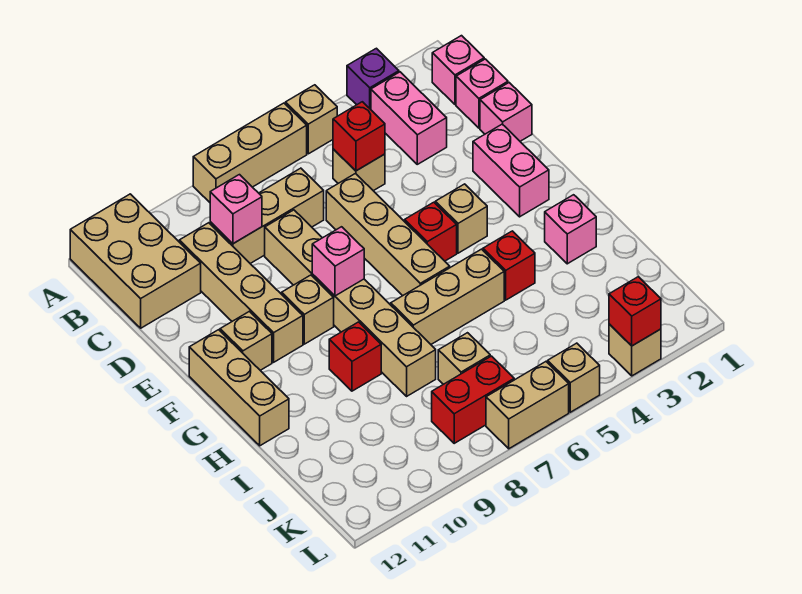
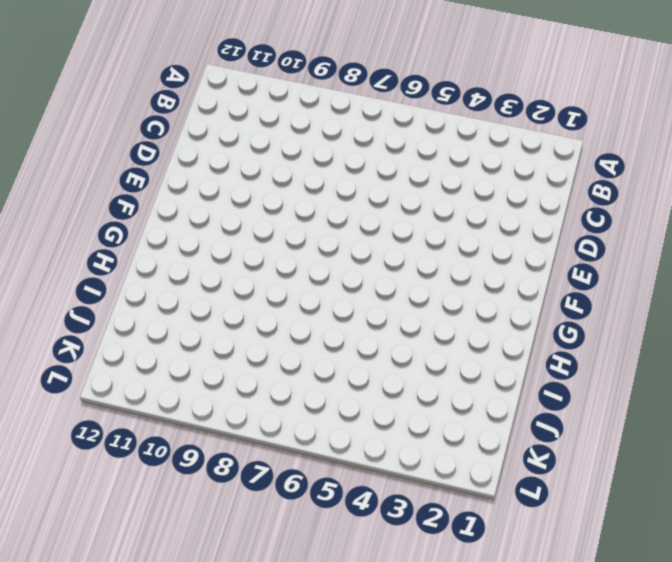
none -> purple 1x1 brick [347,48,399,109]
none -> tan 1x1 brick [286,85,337,154]
none -> tan 1x3 brick [193,103,307,202]
none -> tan 2x3 brick [70,194,201,328]

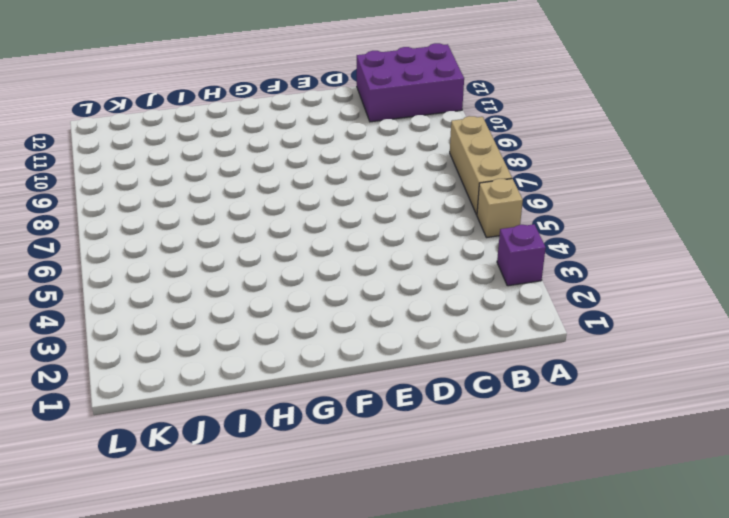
purple 2x3 brick [357,43,464,122] -> tan 2x3 brick [70,194,201,328]
none -> pink 1x1 brick [432,36,484,105]
none -> pink 1x2 brick [371,72,447,164]
none -> pink 1x1 brick [456,59,508,128]
none -> tan 1x1 brick [333,149,385,191]

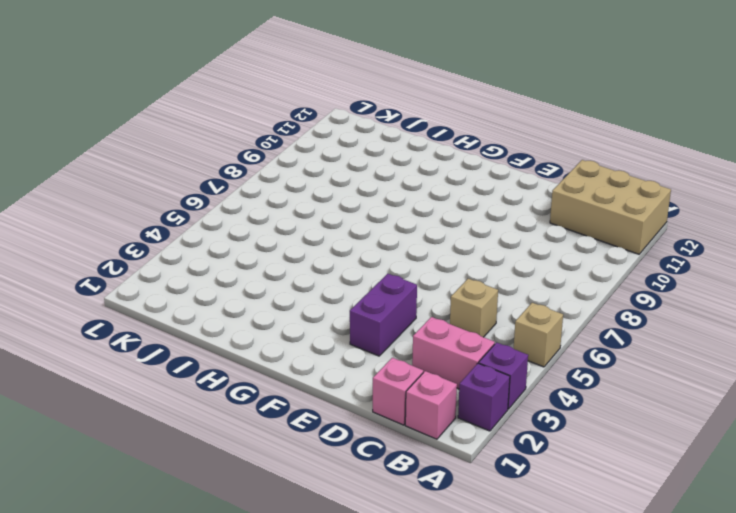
purple 1x1 brick [458,363,510,431] -> none
purple 1x2 brick [350,274,417,356] -> none
none -> tan 1x3 brick [193,103,307,202]
none -> tan 1x3 brick [210,168,324,264]
none -> tan 1x4 brick [179,223,303,362]
none -> pink 1x1 brick [480,83,532,141]

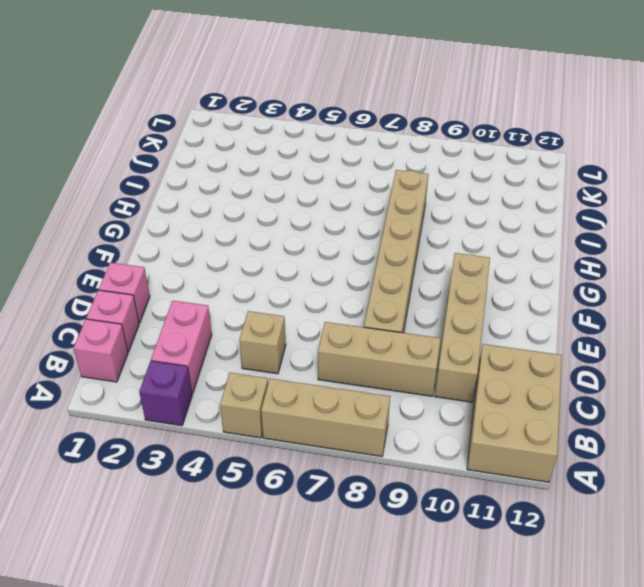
none -> tan 1x4 brick [326,174,450,296]
none -> pink 1x2 brick [473,124,549,217]
none -> tan 1x1 brick [435,184,487,253]
none -> red 1x1 brick [405,202,457,261]

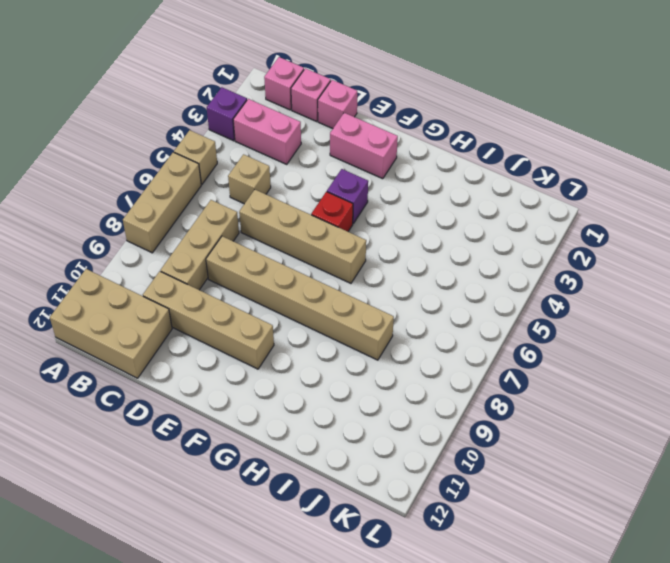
purple 1x1 brick [327,169,368,223] -> tan 1x1 brick [435,184,487,253]
none -> tan 1x1 brick [282,275,334,344]
none -> tan 1x1 brick [220,311,272,370]
none -> tan 1x3 brick [189,330,289,446]
none -> pink 1x1 brick [545,195,596,264]

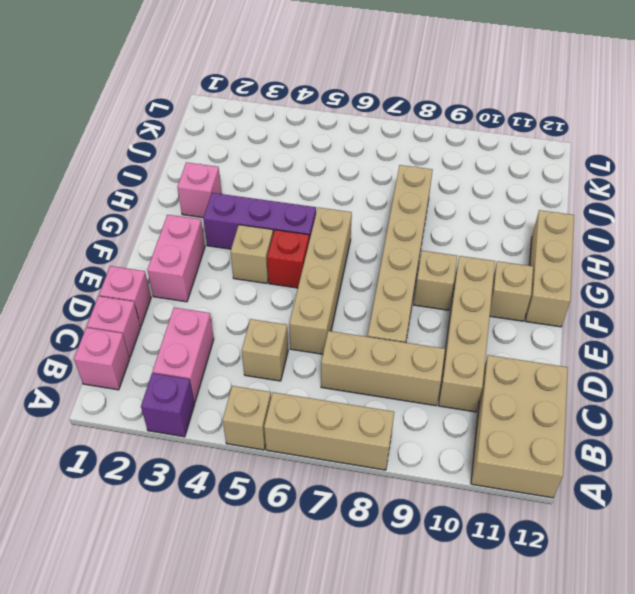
purple 1x3 brick [203,193,316,249] -> none
none -> red 1x1 brick [483,231,535,300]
none -> tan 1x3 brick [391,249,504,344]
none -> red 1x1 brick [329,322,381,391]
none -> tan 1x1 brick [438,333,490,384]

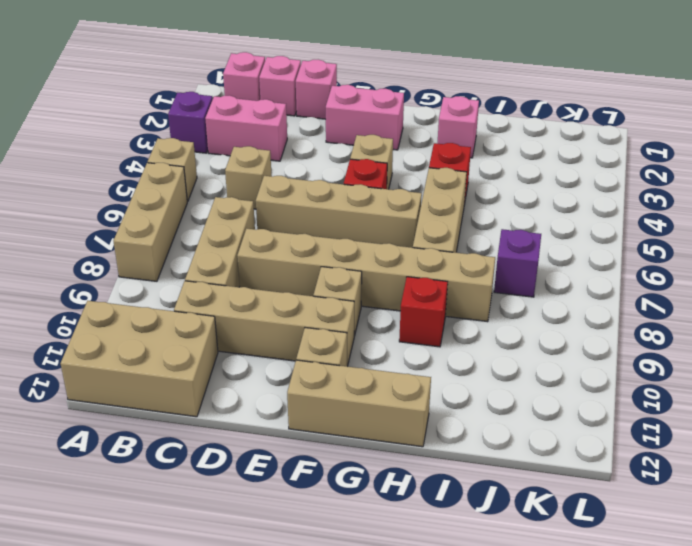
purple 1x1 brick [494,229,541,297] -> tan 1x1 brick [438,333,490,384]
none -> red 1x2 brick [432,356,514,443]
none -> tan 1x1 brick [609,324,661,376]
none -> tan 1x1 brick [548,343,600,412]
none -> tan 1x2 brick [486,362,569,449]

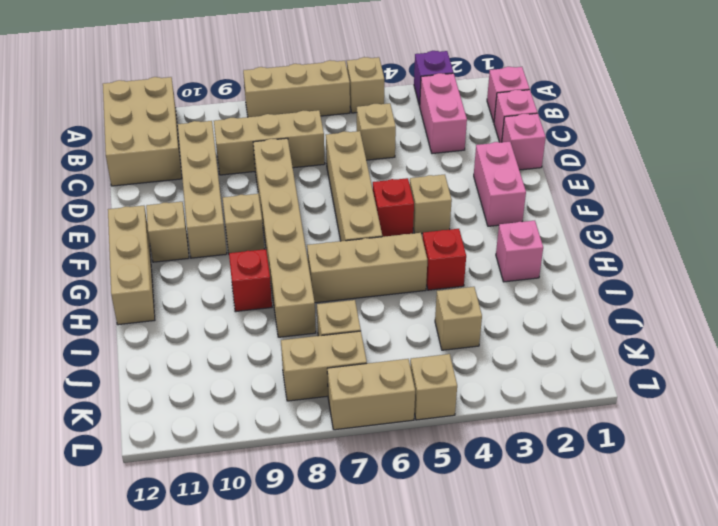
tan 1x1 brick [435,287,482,350] -> tan 1x1 brick moved to [609,324,661,376]
tan 1x2 brick [281,331,367,401] -> red 1x2 brick [432,356,514,443]
none -> red 1x1 brick [333,102,385,171]
none -> pink 1x1 brick [210,175,262,244]
none -> pink 1x1 brick [312,227,364,296]
none -> red 1x1 brick [609,277,661,346]

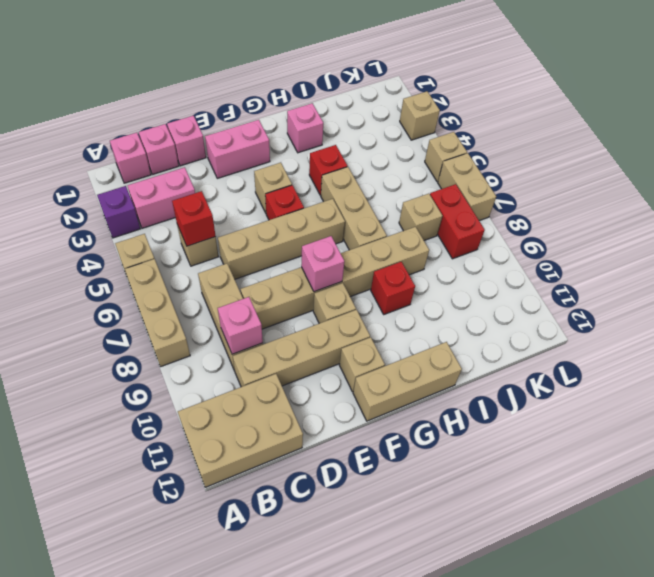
none -> red 1x1 brick [609,277,661,346]

